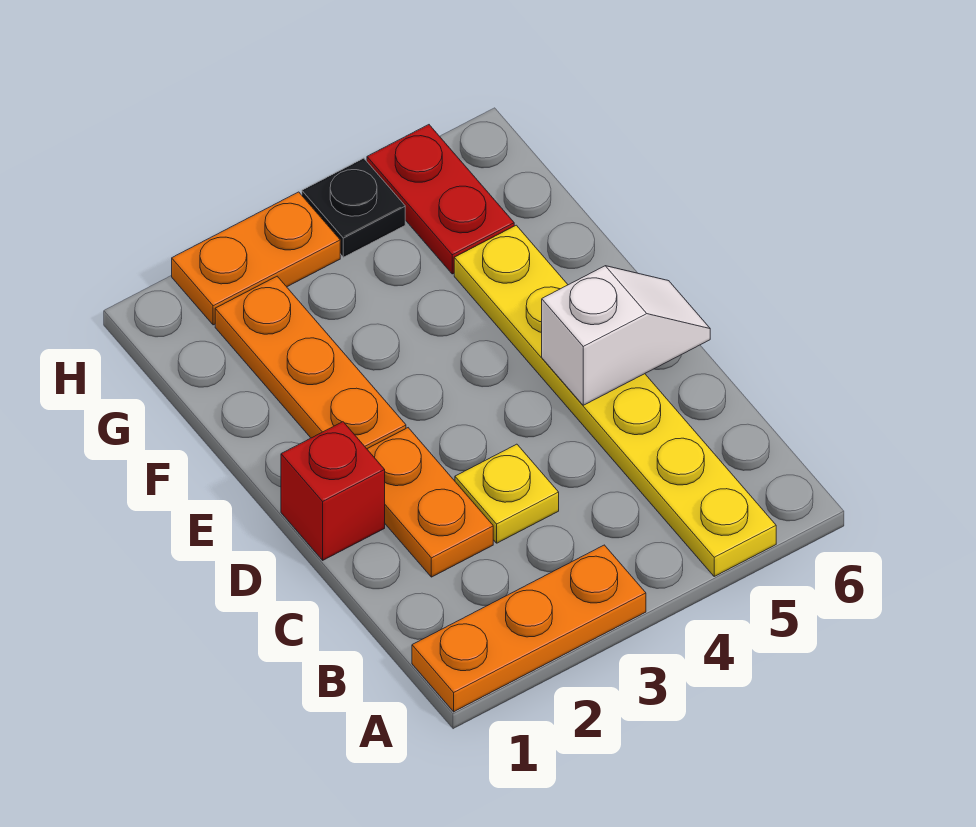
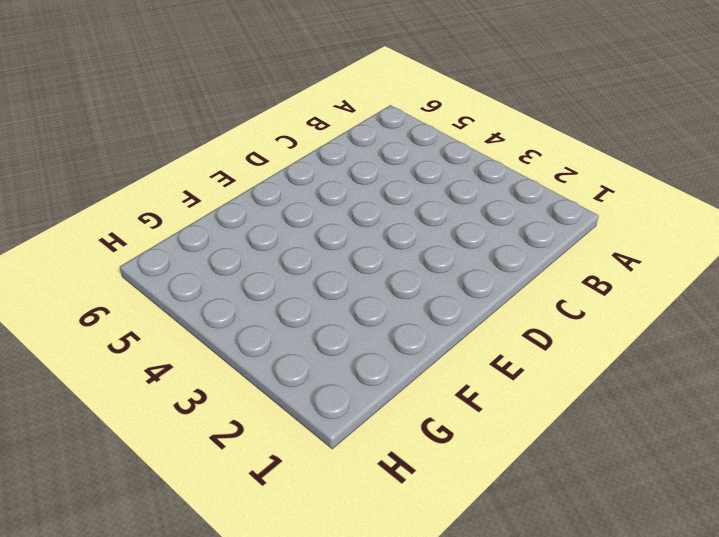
none -> orange 1x3 plate [412,545,646,712]
none -> yellow 1x6 plate [454,225,776,576]

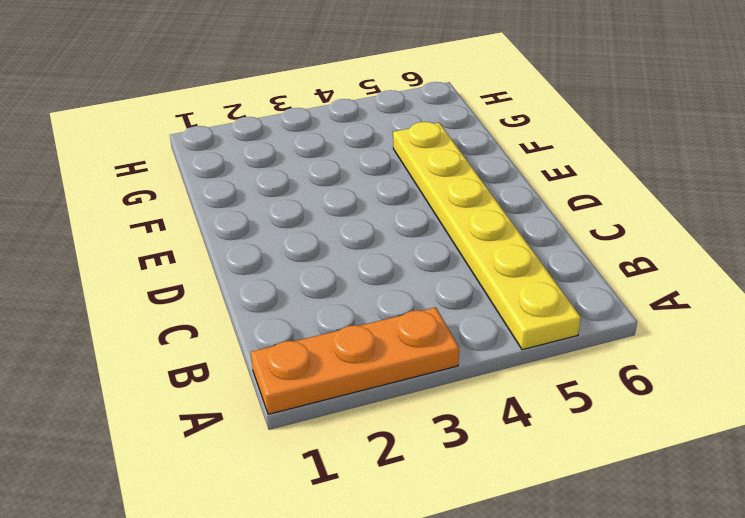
none -> orange 1x2 plate [367,428,493,577]
none -> yellow 1x1 plate [455,444,559,543]

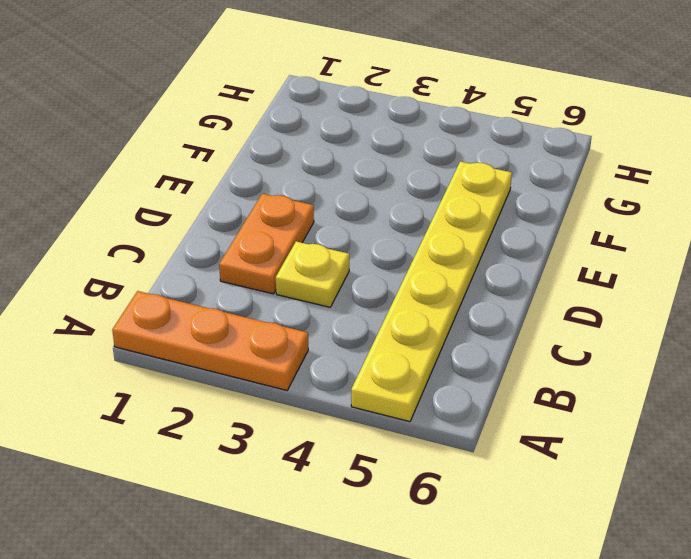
none -> red 1x1 brick [281,422,385,560]
none -> orange 1x3 plate [215,276,406,449]

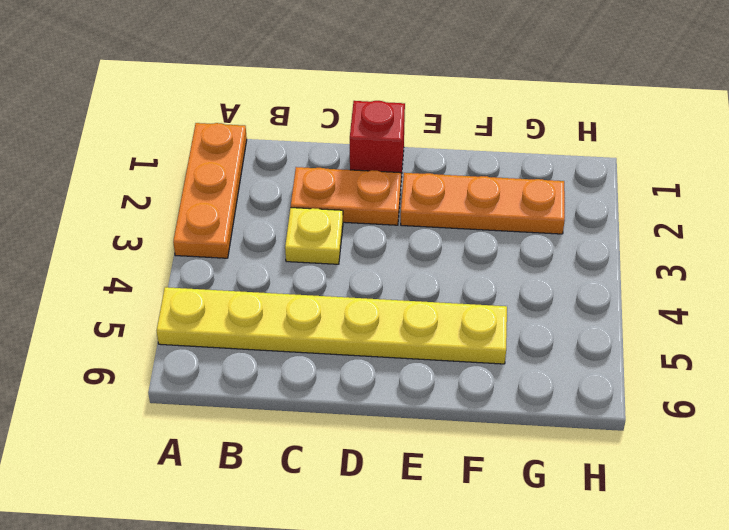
none -> red 1x2 plate [367,125,514,274]
none -> orange 1x2 plate [172,192,340,325]

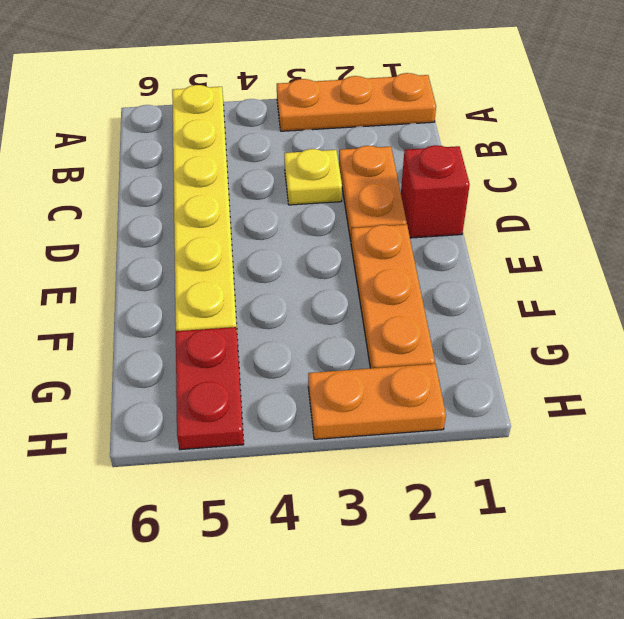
none -> black 1x1 plate [302,158,405,257]
none -> white 1x2 slope [542,266,710,405]

